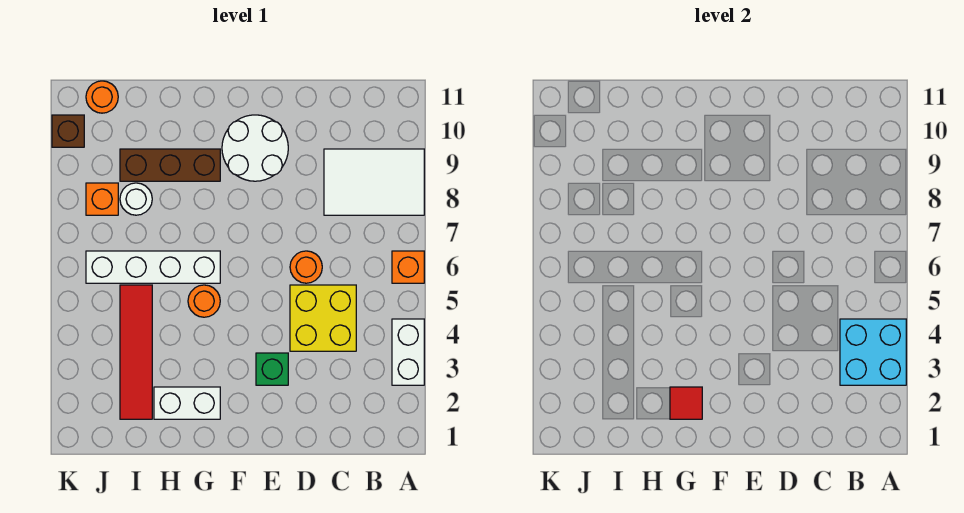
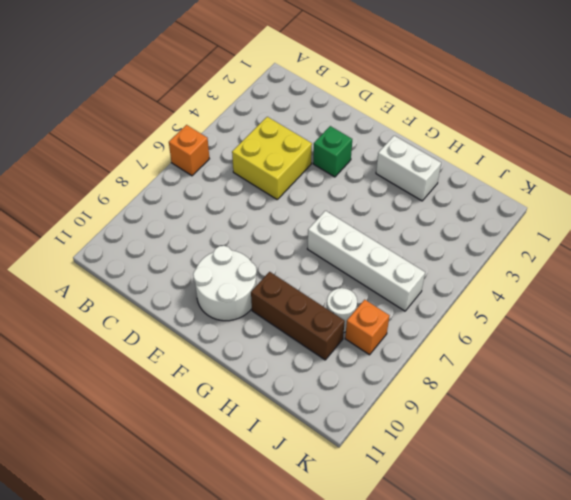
none -> white 1x2 brick [392,319,424,385]
none -> white 2x3 tile [324,149,424,215]
none -> orange 1x1 round brick [290,251,322,283]

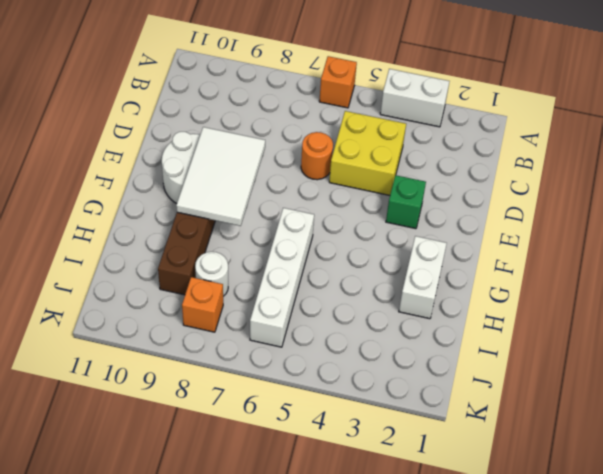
white 2x3 tile [176,127,265,226] -> white 2x3 tile moved to [324,149,424,215]
none -> orange 1x1 round brick [188,285,220,317]
none -> red 1x4 tile [120,285,152,419]
none -> orange 1x1 round brick [86,81,118,113]

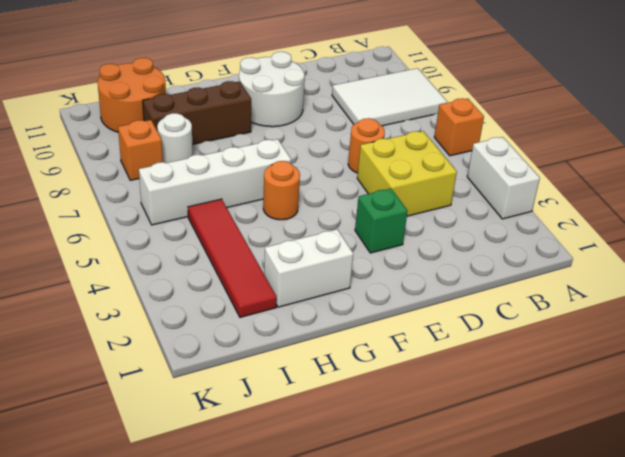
orange 2x2 round brick [98,58,166,132] -> orange 1x1 round brick [86,81,118,113]
none -> brown 1x1 brick [52,115,84,147]
none -> cyan 2x2 brick [840,319,906,385]
none -> red 1x1 tile [670,387,702,419]

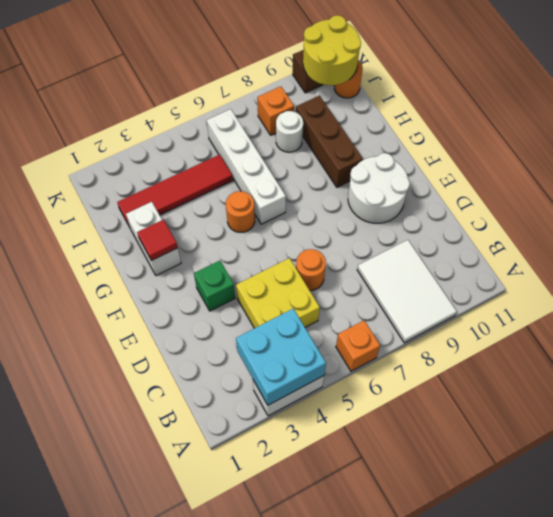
yellow 2x2 round brick [303,15,361,85] -> none

